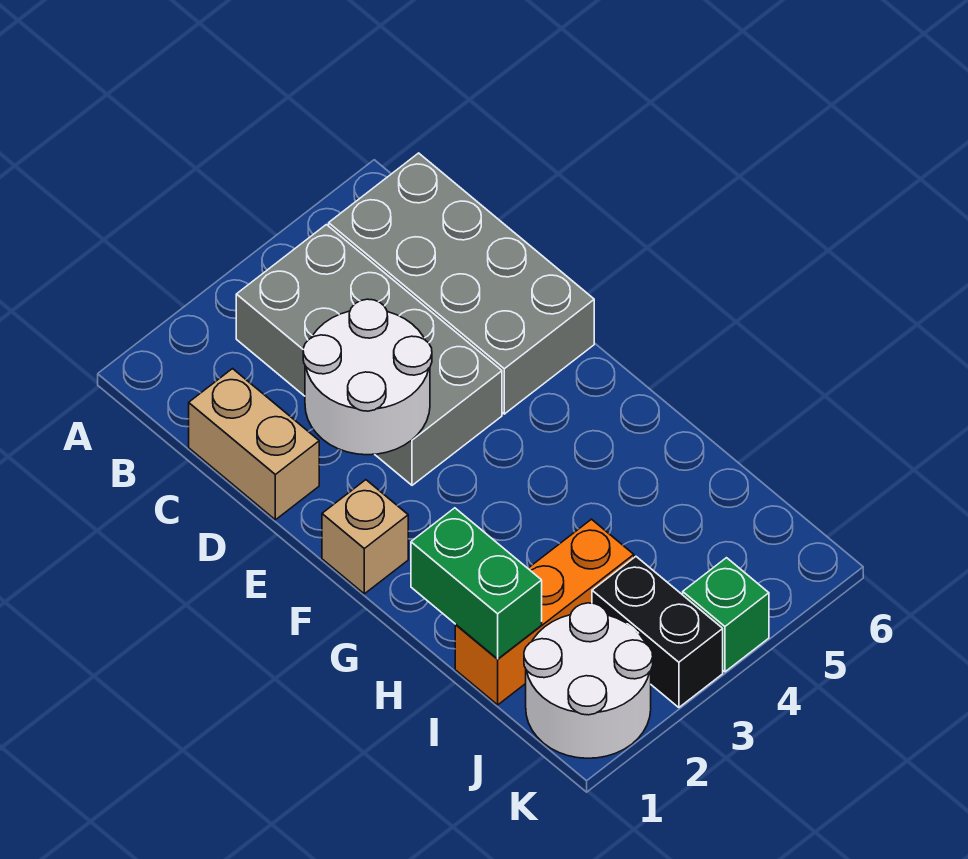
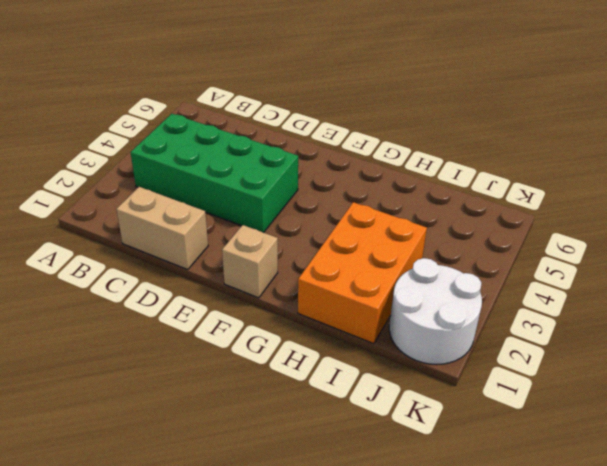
green 2x4 brick [131,114,298,233] -> grey 2x4 brick [236,225,502,485]
orange 2x3 brick [298,202,427,344] -> orange 1x3 brick [455,519,634,705]
none -> grey 2x4 brick [329,153,594,414]
none -> black 1x2 brick [592,557,723,708]

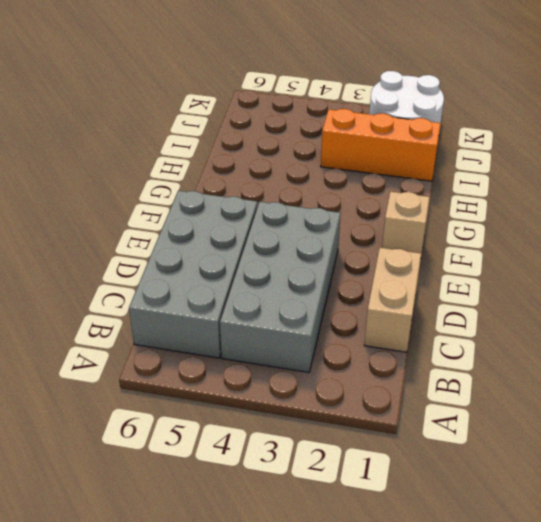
none -> black 1x2 brick [592,557,723,708]
none -> green 1x1 brick [683,558,769,672]

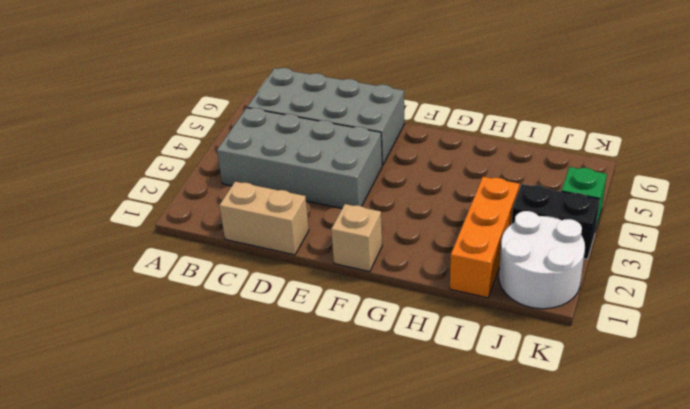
none -> white 2x2 round brick [303,299,432,455]
none -> green 1x2 brick [411,508,542,659]

